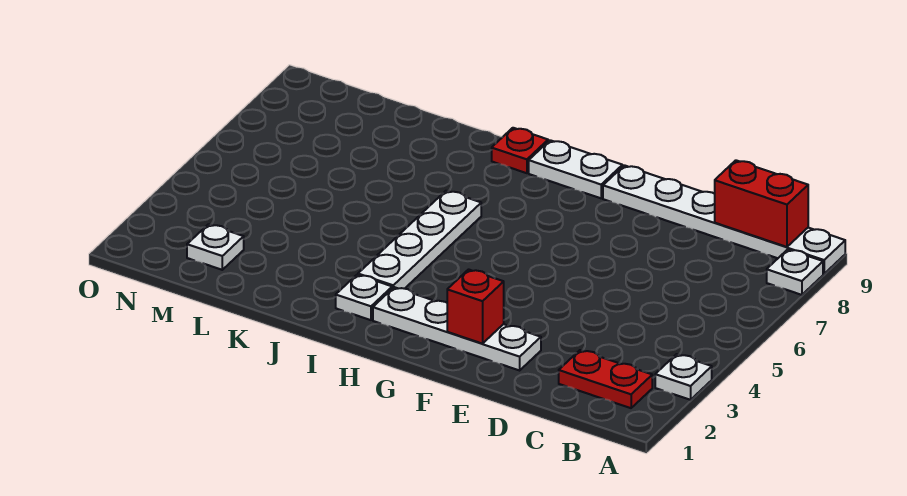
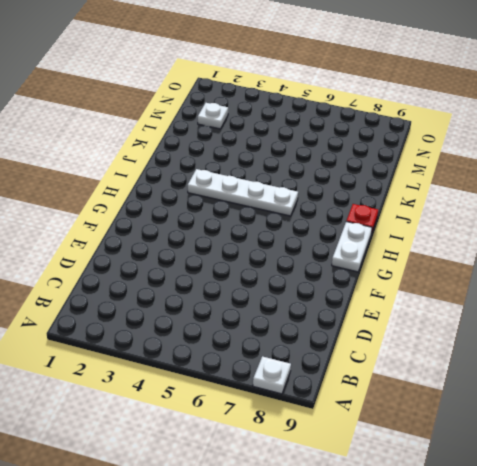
none -> white 1x1 plate [655,354,712,400]
none -> white 1x6 plate [603,165,845,274]
none -> red 1x2 plate [559,350,652,408]

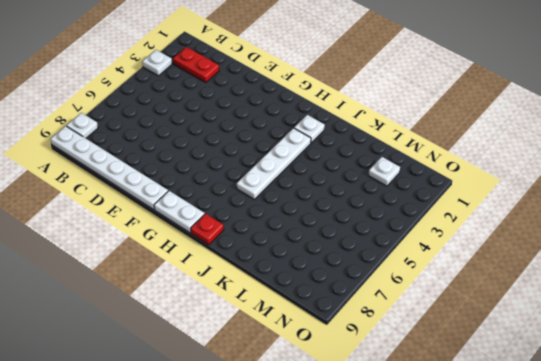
none -> white 1x4 plate [373,287,541,370]
none -> red 1x2 brick [715,160,808,247]
none -> red 1x1 brick [447,269,504,344]

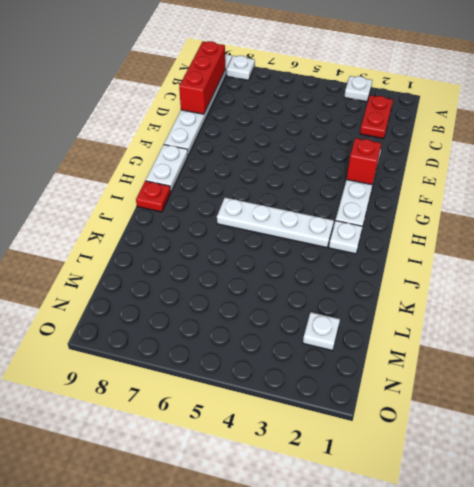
red 1x3 brick [179,41,225,114] -> red 1x2 brick [715,160,808,247]

